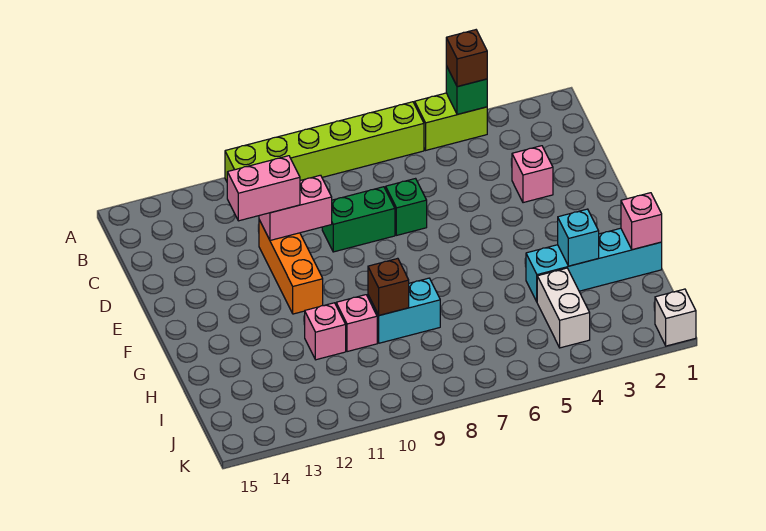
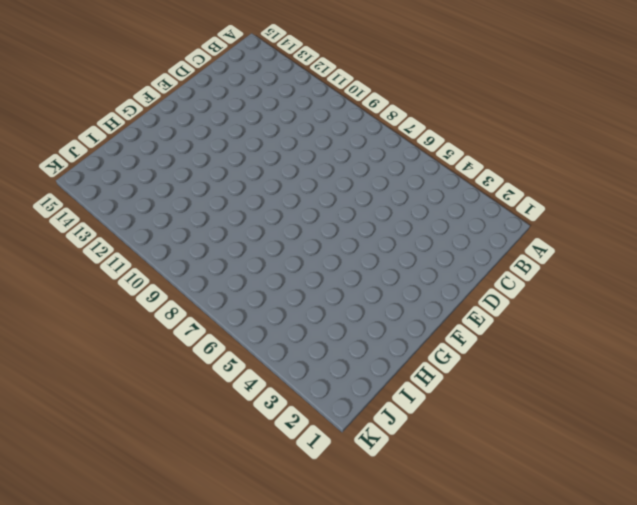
none -> lime 1x2 brick [415,93,487,150]
none -> lime 1x6 brick [225,102,424,181]
none -> pink 1x1 brick [512,146,553,203]

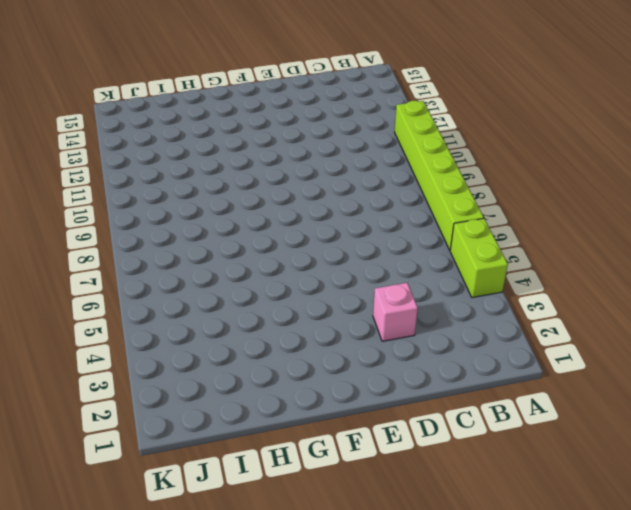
none -> green 1x1 brick [386,179,427,235]
none -> green 1x2 brick [322,187,395,252]
none -> orange 1x3 brick [259,220,323,314]

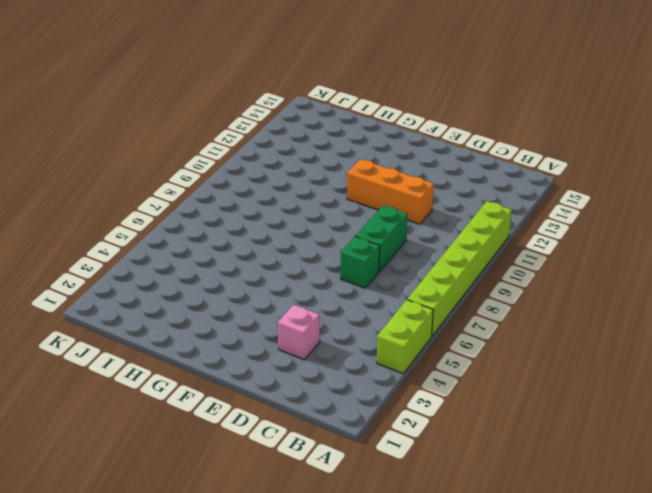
none -> cyan 1x4 brick [526,228,662,301]
none -> cyan 1x2 brick [368,278,440,343]
none -> pink 1x1 brick [336,295,377,352]

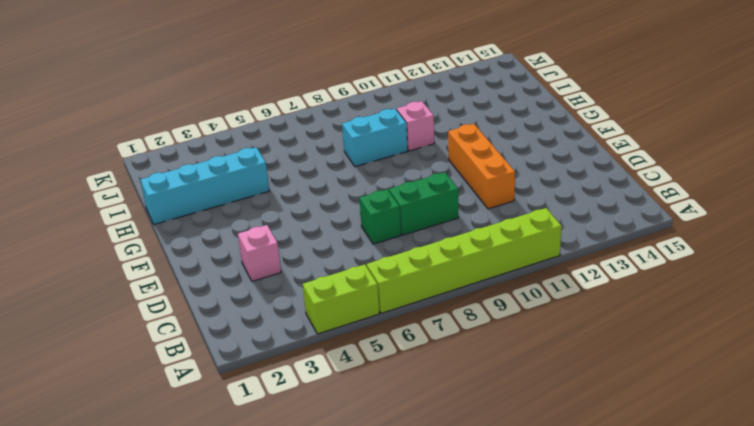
none -> pink 1x1 brick [305,303,346,360]
none -> white 1x2 brick [537,268,590,348]
none -> white 1x1 brick [655,289,696,346]

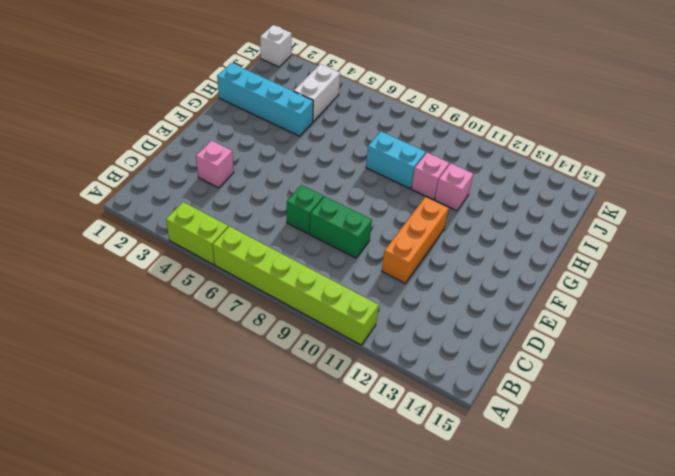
none -> green 1x1 brick [446,66,487,114]
none -> pink 1x2 brick [259,175,332,240]
none -> pink 1x1 brick [621,193,662,250]

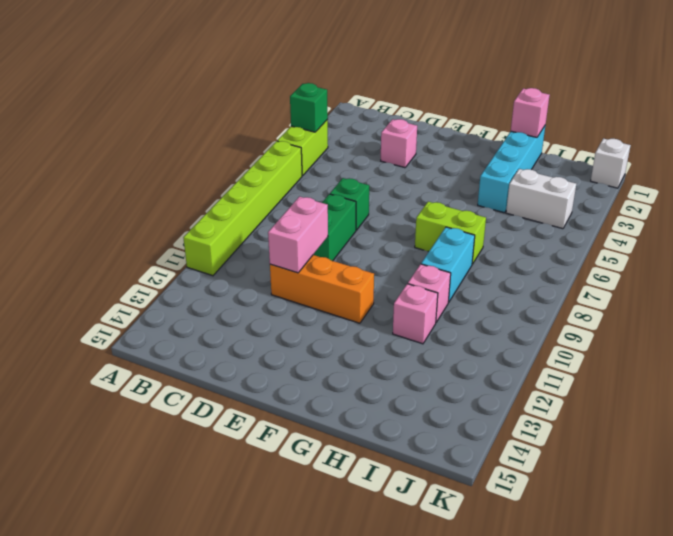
lime 1x2 brick [415,202,486,264] -> none
none -> cyan 1x1 brick [558,209,599,266]
none -> brown 1x1 brick [368,258,409,315]
none -> brown 1x1 brick [446,30,487,87]

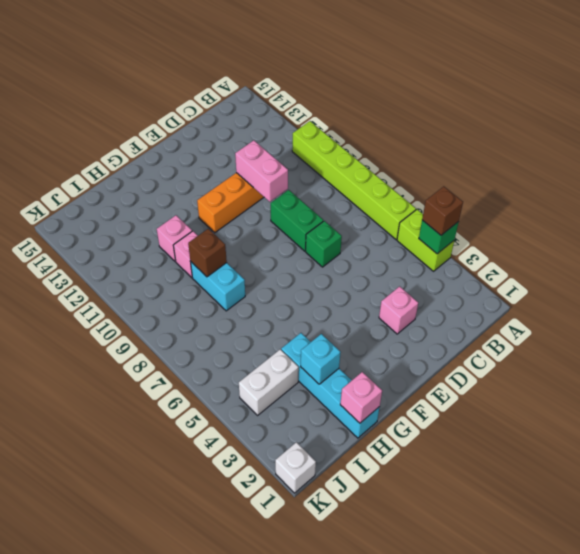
none -> pink 1x2 brick [227,156,300,221]

